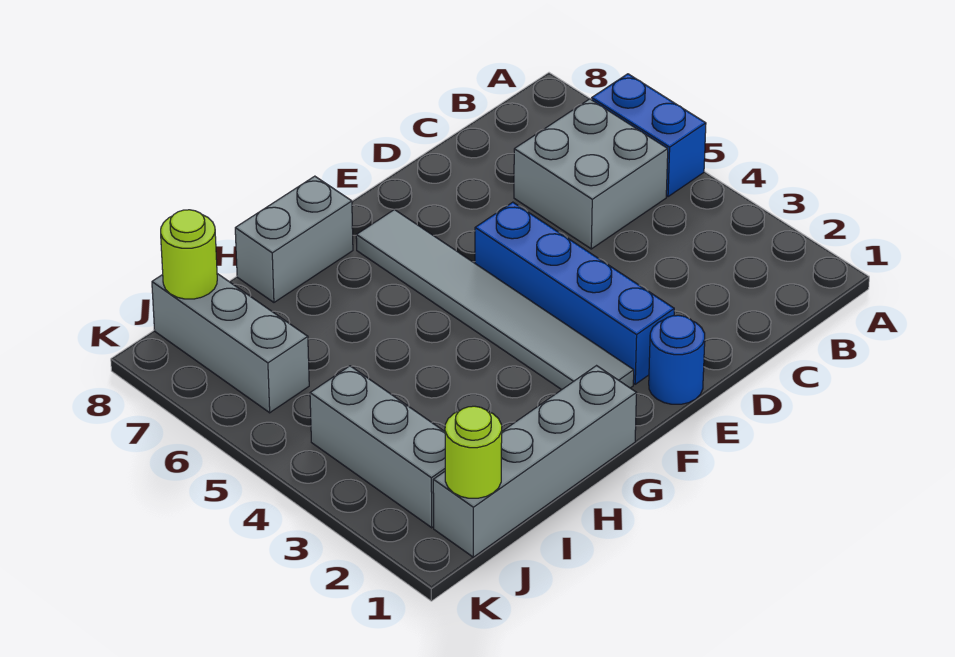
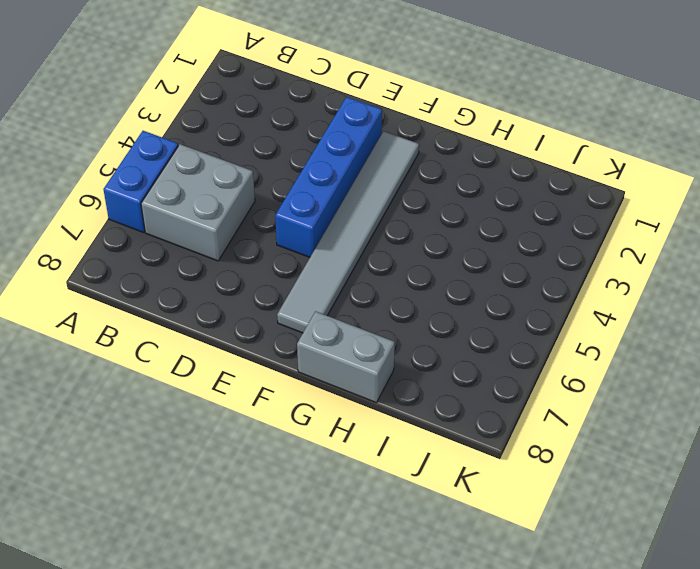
none -> blue 1x1 round brick [649,315,705,404]
none -> grey 1x4 brick [433,366,637,557]

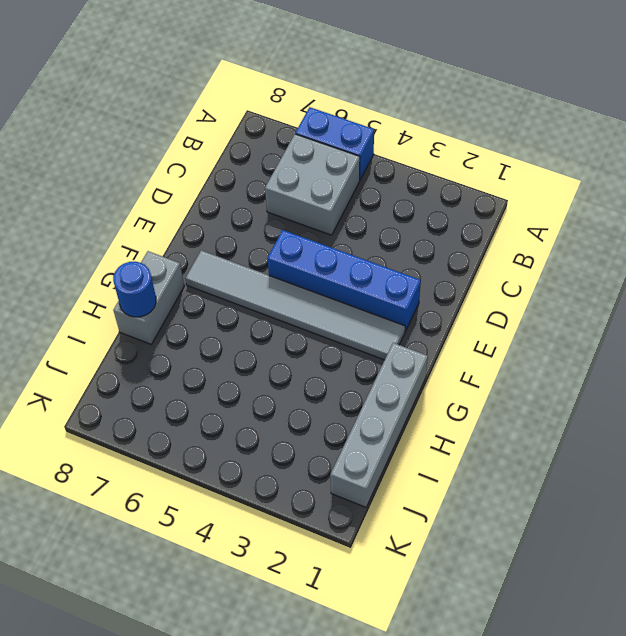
blue 1x1 round brick [113,262,156,317] -> blue 1x1 round brick moved to [649,315,705,404]
none -> grey 1x3 brick [310,366,445,528]
none -> grey 1x3 brick [152,274,309,413]

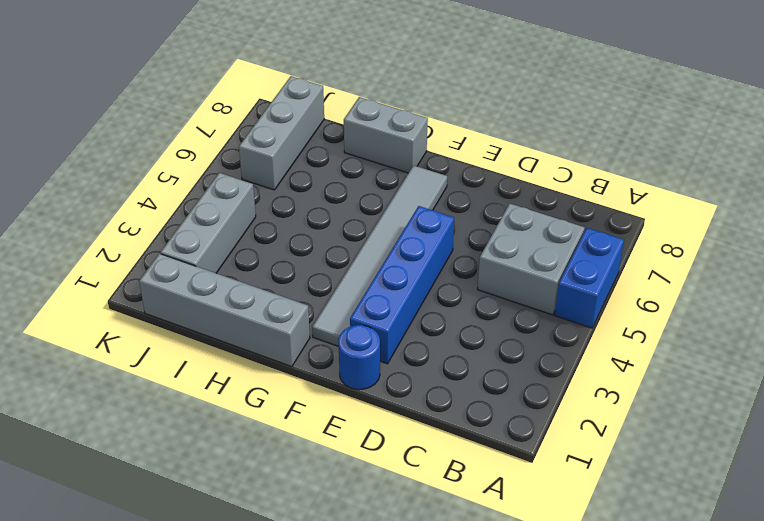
none -> lime 1x1 round brick [445,406,502,498]
none -> lime 1x1 round brick [161,210,217,299]

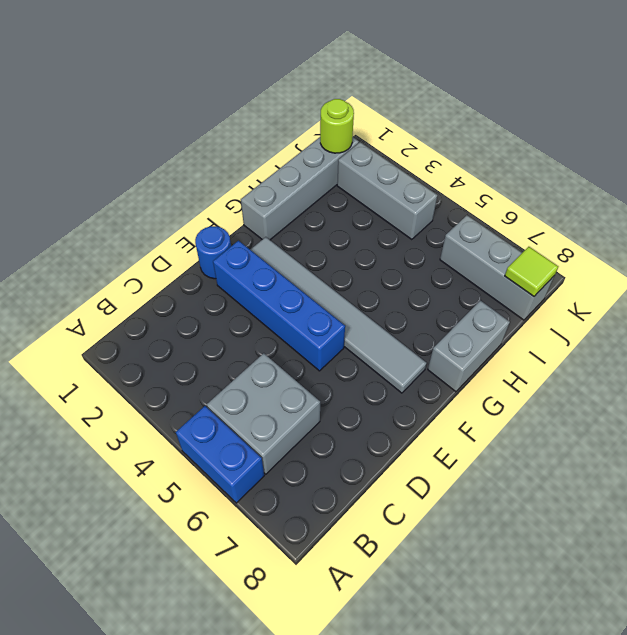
lime 1x1 tile [505,247,558,296] -> lime 1x1 round brick [161,210,217,299]

